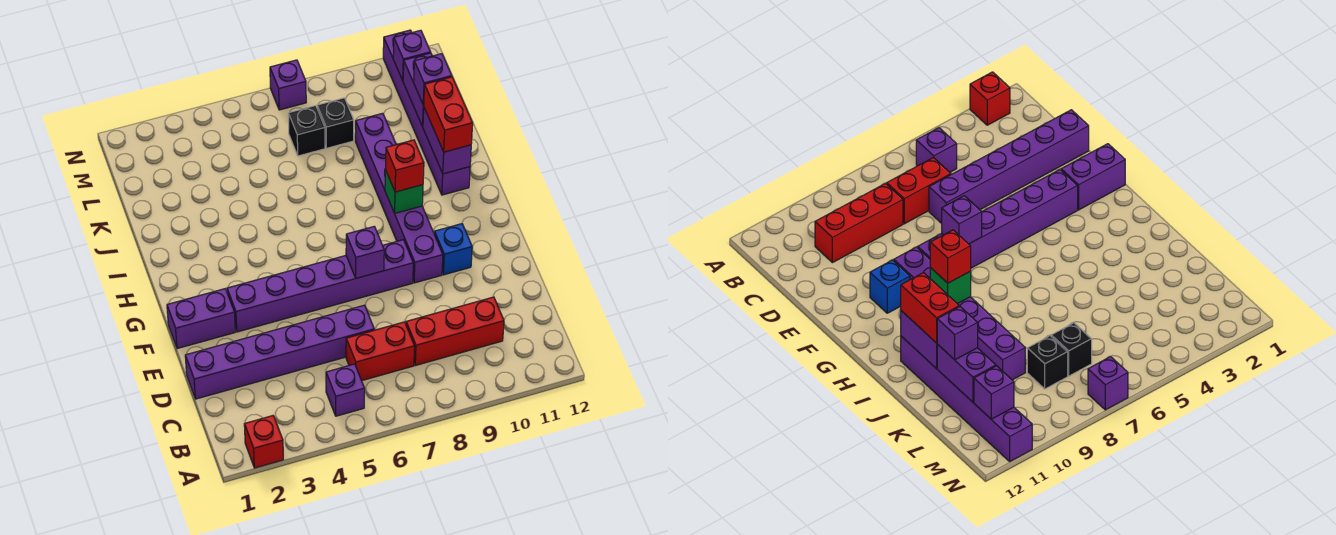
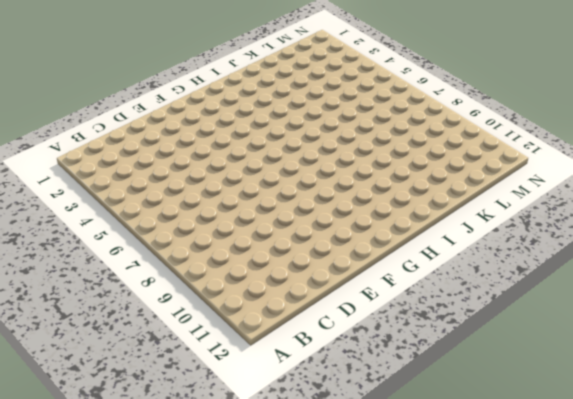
none -> red 1x1 brick [244,416,283,468]
none -> purple 1x1 brick [326,364,365,416]
none -> red 1x2 brick [346,322,415,381]

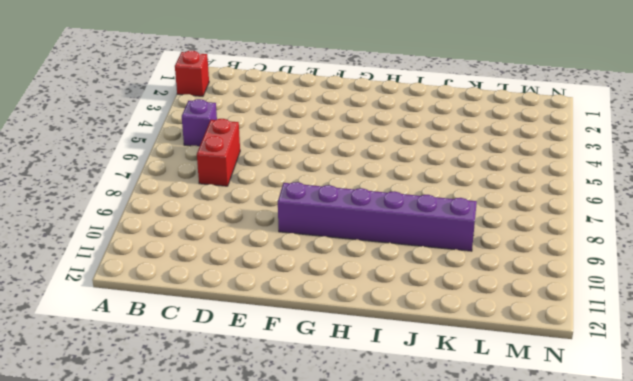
none -> red 1x3 brick [406,297,504,366]
none -> purple 1x6 brick [185,305,374,399]
none -> purple 1x2 brick [167,289,235,349]

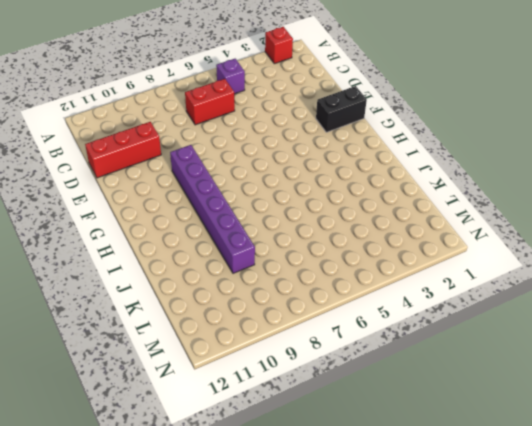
red 1x3 brick [85,122,161,178] -> red 1x3 brick moved to [406,297,504,366]
black 1x2 brick [316,86,367,132] -> purple 1x2 brick [167,289,235,349]
none -> purple 1x6 brick [185,305,374,399]
none -> purple 1x6 brick [227,240,413,332]
none -> blue 1x1 brick [434,224,472,275]

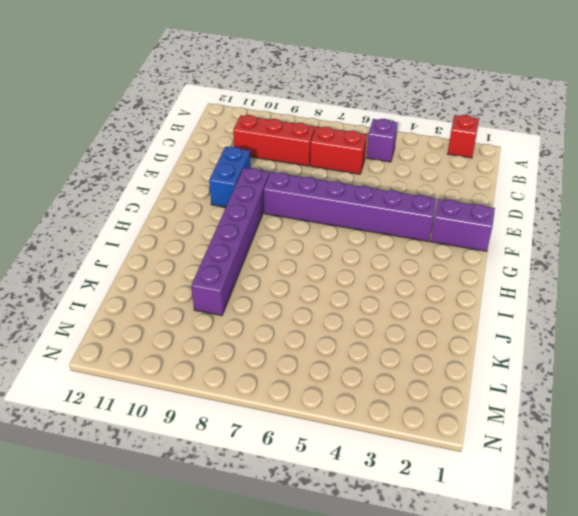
blue 1x2 brick [209,147,251,207] -> blue 1x1 brick [434,224,472,275]
none -> purple 1x6 brick [185,305,374,399]
none -> purple 1x6 brick [383,30,470,195]
none -> black 1x1 brick [288,106,325,156]

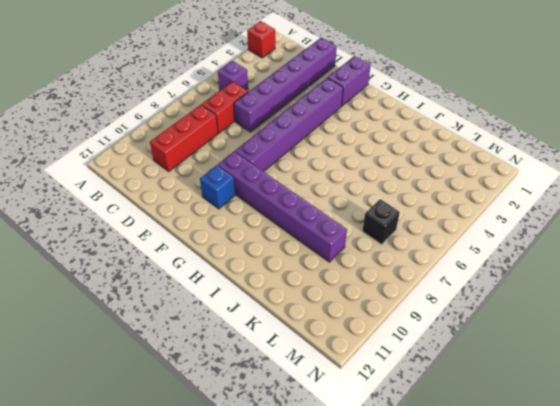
none -> purple 1x6 brick [383,30,470,195]
none -> black 1x1 brick [317,98,354,148]
none -> purple 1x1 brick [270,60,306,110]

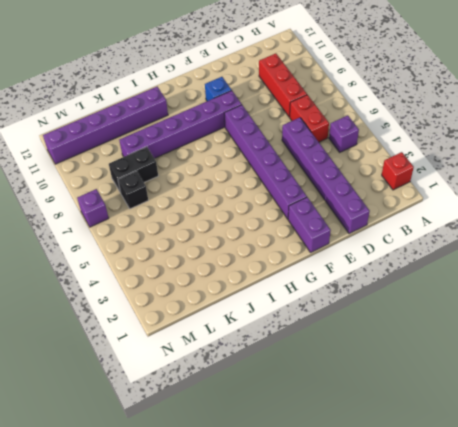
black 1x2 brick [109,147,158,193] -> black 1x1 brick [317,98,354,148]
none -> purple 1x1 brick [346,226,384,278]
none -> green 1x1 brick [385,170,423,213]
none -> purple 1x2 brick [423,108,471,174]

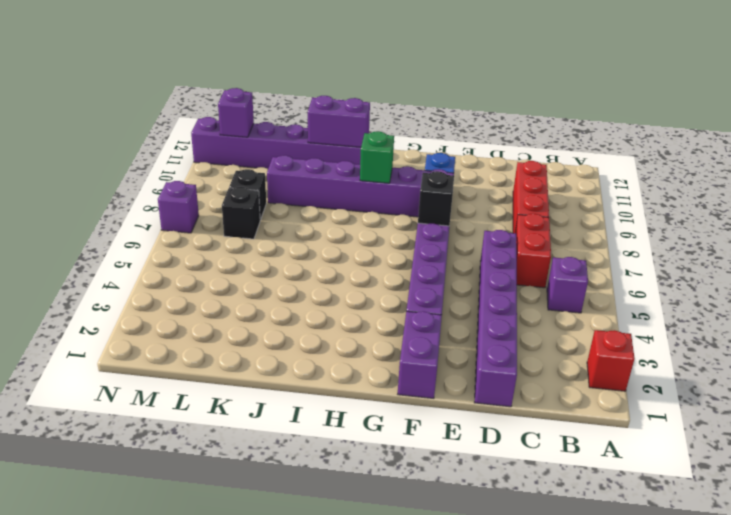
black 1x1 brick [418,171,454,226] -> purple 1x1 brick [346,226,384,278]
none -> purple 1x2 brick [403,53,432,127]
none -> red 1x1 brick [385,140,424,192]
none -> red 1x2 brick [423,77,473,152]

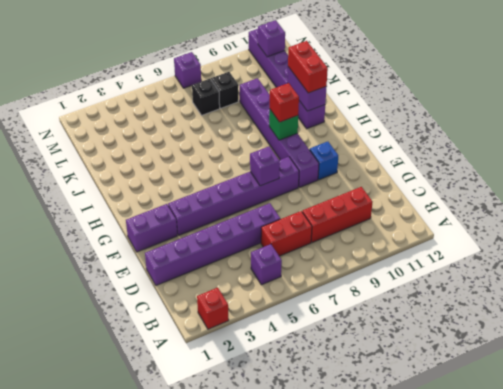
none -> purple 1x2 brick [403,53,432,127]
none -> purple 1x1 brick [414,54,452,105]

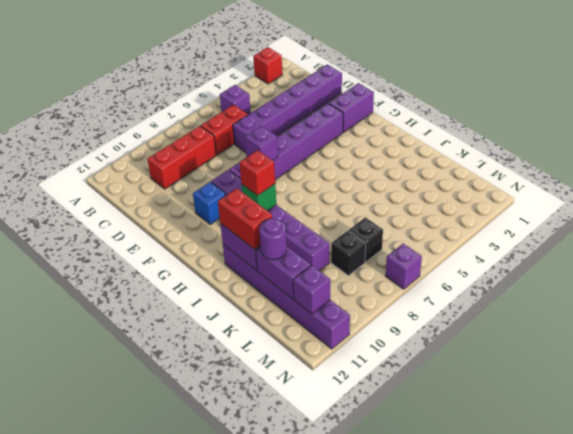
purple 1x1 round brick [259,218,286,260] -> purple 1x1 brick [414,54,452,105]

